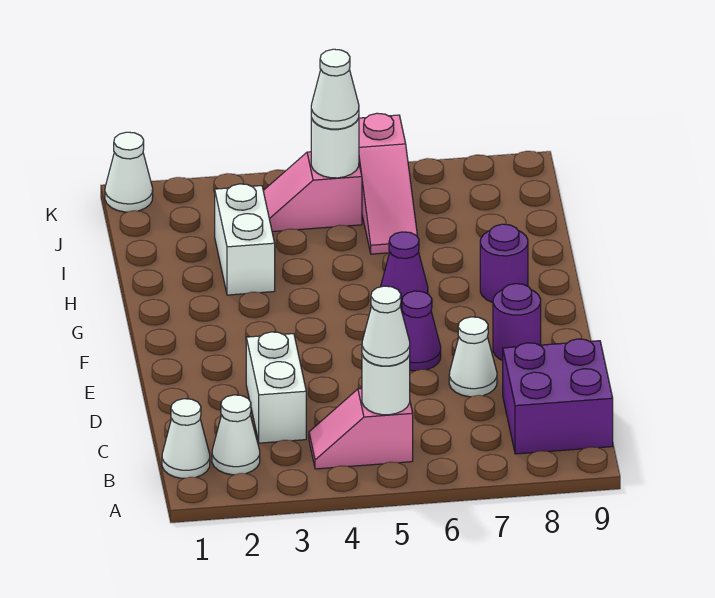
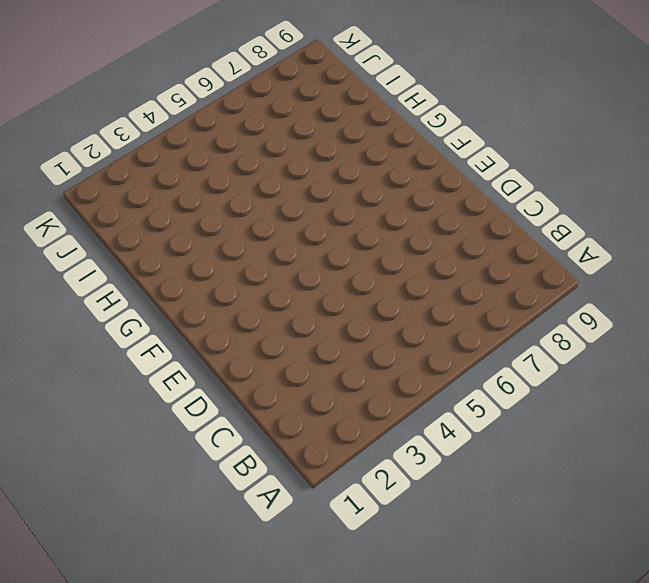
none -> white 1x1 cone [162,399,210,478]
none -> white 1x1 cone [212,395,260,475]
none -> pink 1x2 slope [309,389,413,469]

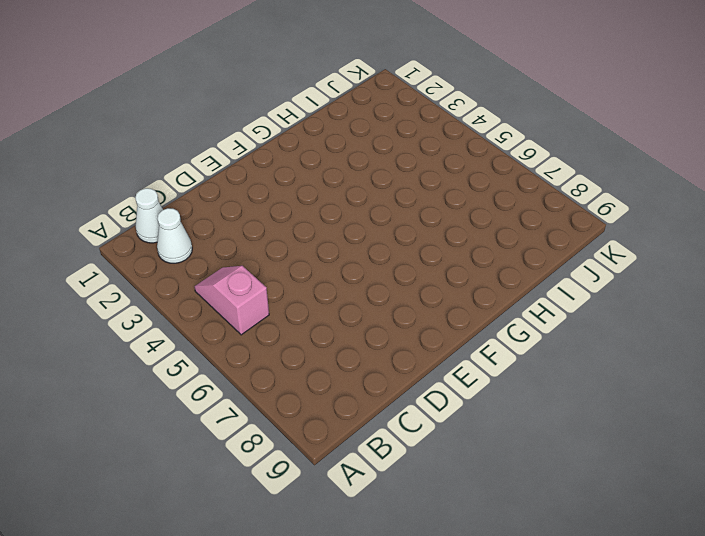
none -> purple 2x2 brick [503,339,613,454]
none -> white 1x2 brick [246,332,306,443]
none -> white 1x1 cone [449,317,497,397]

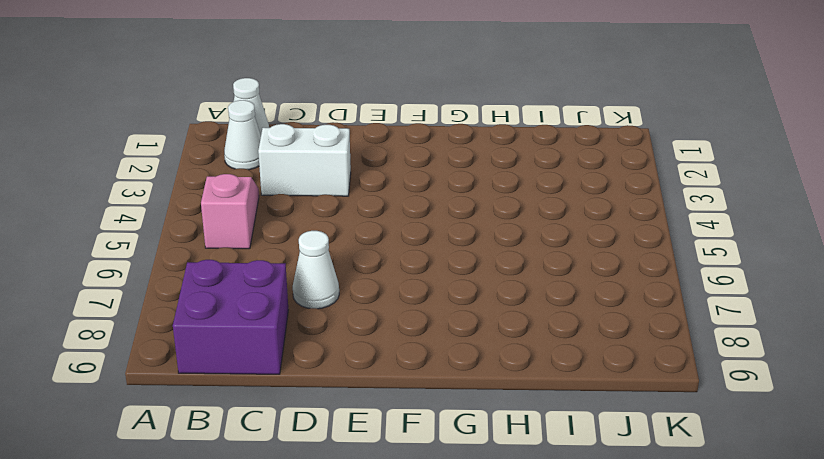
none -> purple 1x1 cone [402,291,441,371]
none -> purple 1x1 round brick [493,284,541,360]
none -> purple 1x1 cone [381,232,428,311]

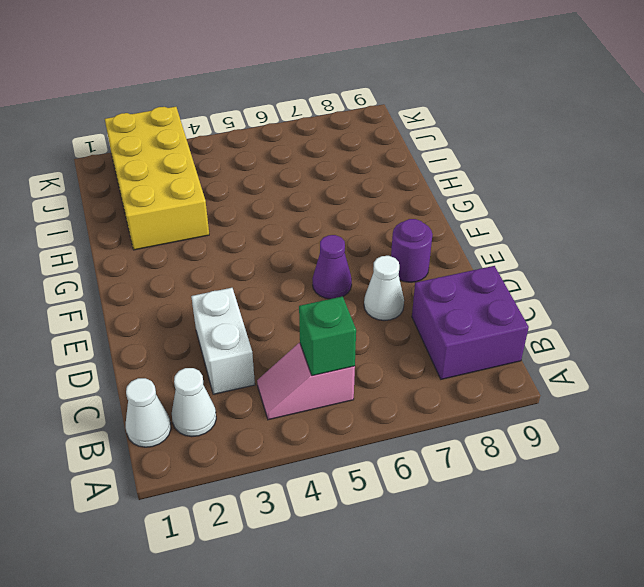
green 1x1 brick [299,297,356,376] -> white 1x1 round brick [362,355,410,415]
yellow 2x4 brick [105,107,209,250] -> white 1x2 brick [215,184,275,295]
none -> purple 1x1 cone [381,232,428,311]
none -> purple 1x1 round brick [480,224,528,302]
none -> pink 1x3 slope [359,113,418,254]

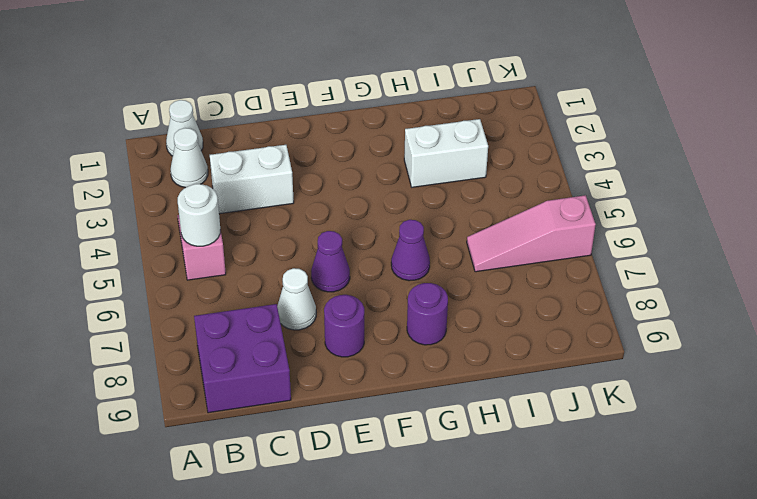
none -> pink 1x2 slope [263,152,362,232]
none -> white 1x1 cone [105,132,153,212]
none -> white 1x1 round brick [311,118,359,178]

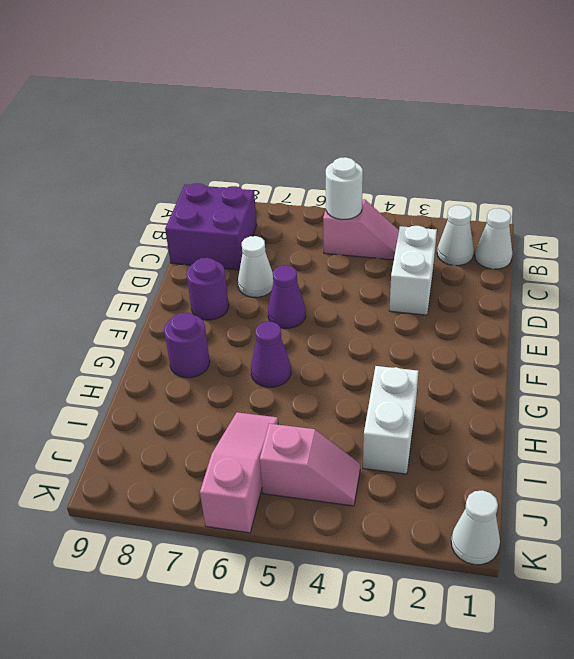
none -> white 1x1 round brick [311,118,359,178]
none -> white 1x1 cone [362,286,410,366]
none -> white 1x1 cone [311,49,359,129]

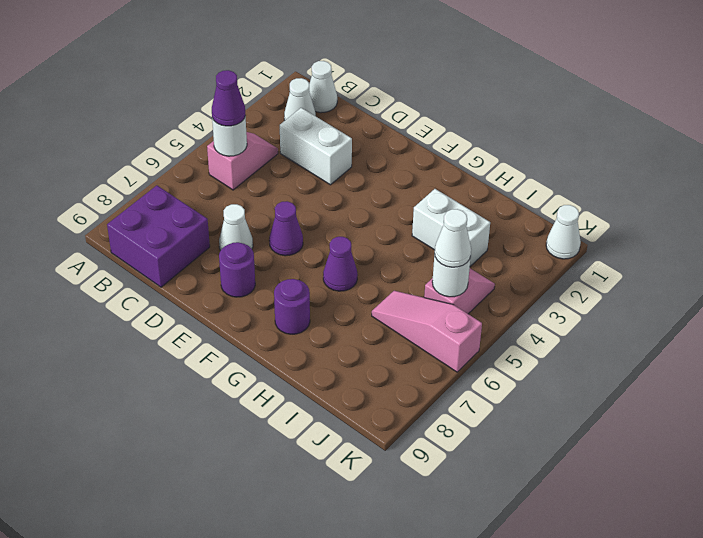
purple 1x1 cone [212,70,246,126] -> white 1x1 cone [362,286,410,366]

